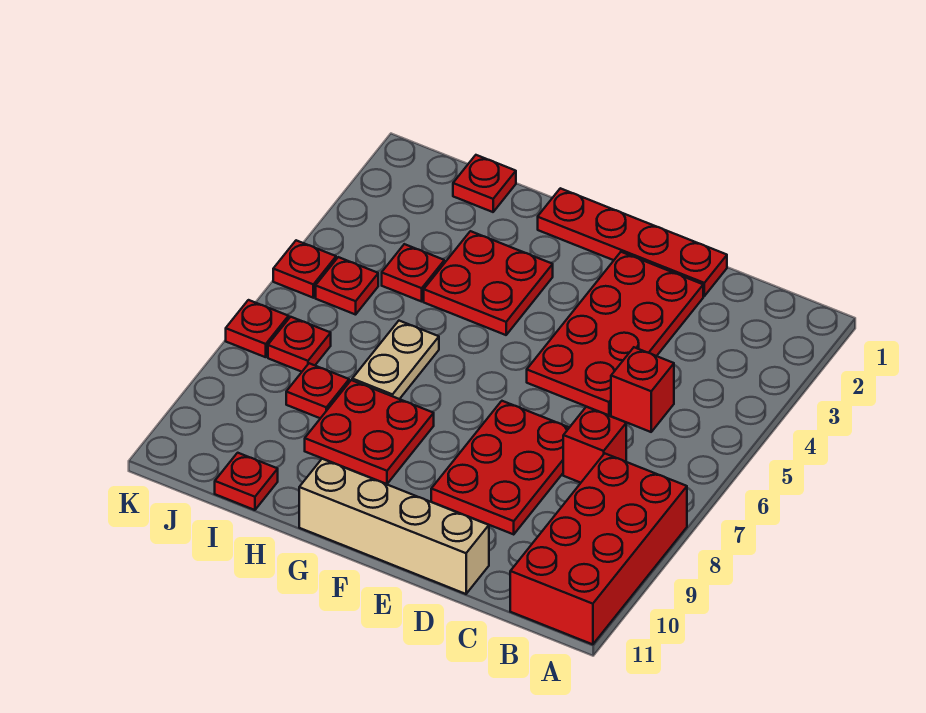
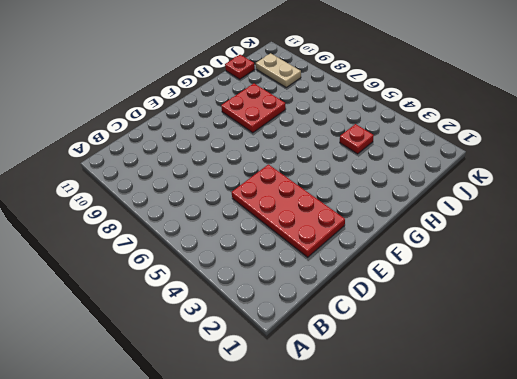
tan 1x2 plate [256,53,301,87] -> tan 1x2 plate moved to [352,321,439,399]
none -> red 2x4 brick [510,453,687,644]
none -> red 1x1 brick [611,347,674,432]
none -> red 1x1 brick [563,407,626,483]

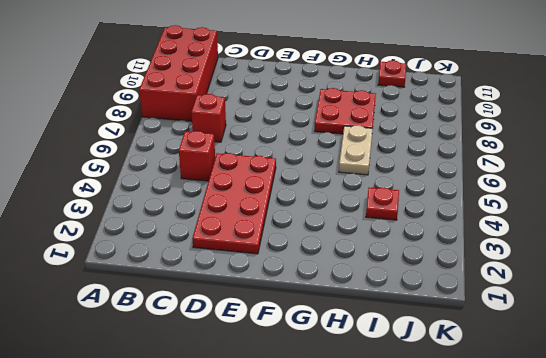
none -> red 1x4 plate [538,188,727,296]
none -> red 2x3 plate [431,401,569,534]
none -> tan 1x4 brick [299,459,489,594]

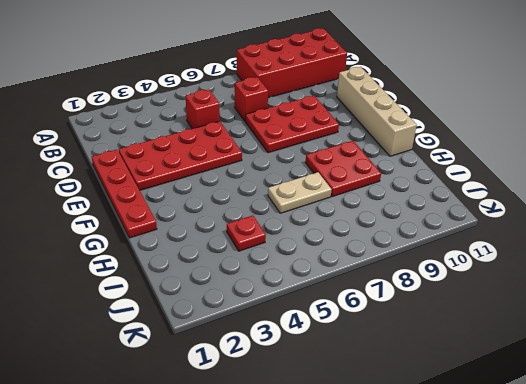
none -> red 2x2 plate [424,231,553,335]
none -> red 1x1 plate [453,155,516,212]
none -> red 1x1 plate [286,363,349,418]

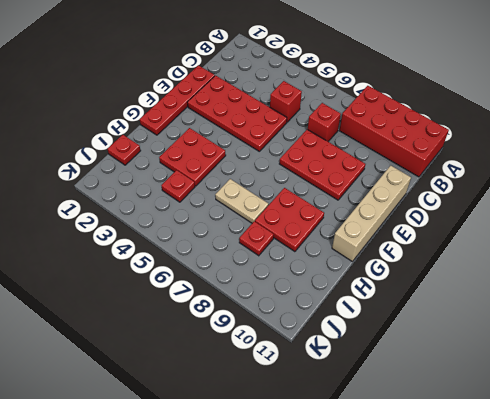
none -> red 1x1 plate [215,453,278,510]
none -> red 1x1 plate [316,257,378,315]
none -> red 1x1 plate [268,317,331,372]

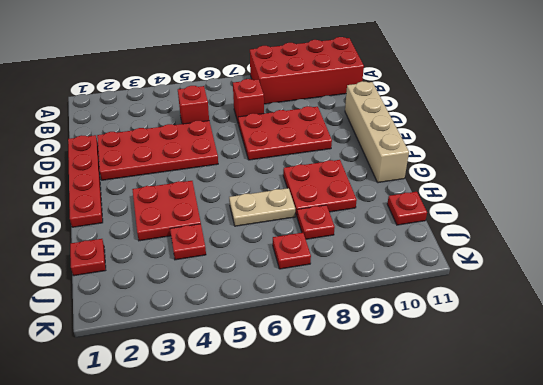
none -> red 1x1 plate [316,257,378,315]
none -> red 1x1 plate [273,240,336,298]
none -> red 1x1 plate [226,300,289,357]

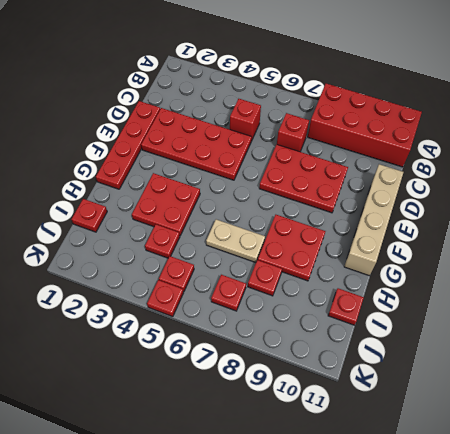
none -> red 1x1 plate [226,300,289,357]

